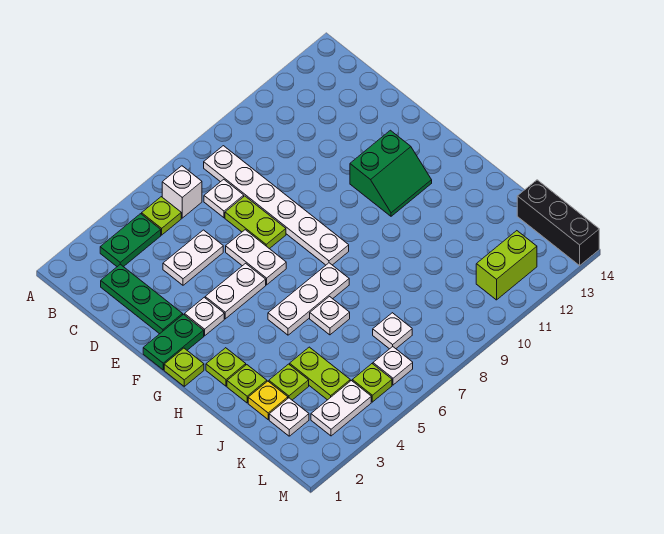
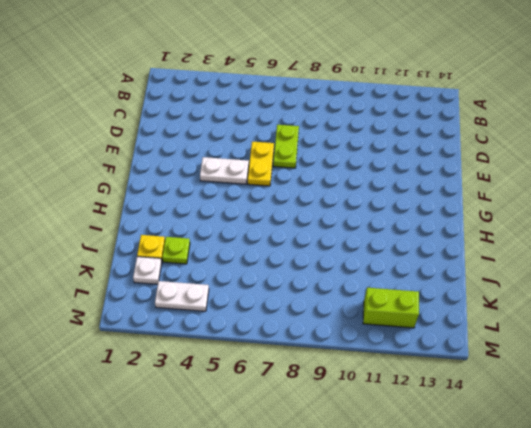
yellow 1x2 plate [248,142,274,186] -> white 1x2 plate [226,230,286,285]
none -> green 1x2 plate [100,214,161,267]
none -> lime 1x1 plate [142,197,181,235]
none -> white 1x1 brick [162,166,202,218]

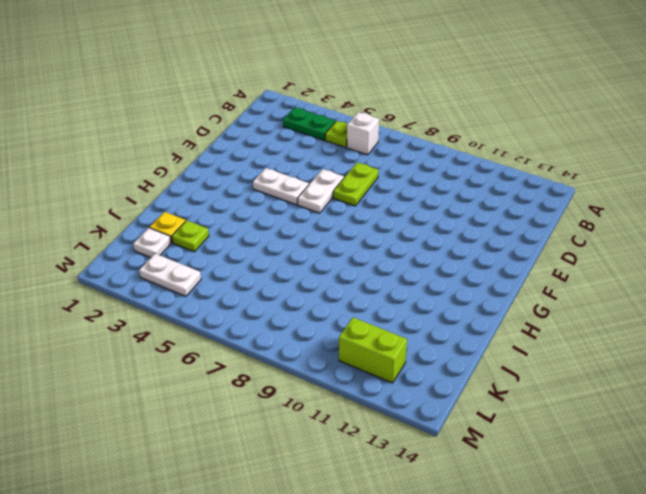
none -> white 1x6 plate [204,146,349,265]
none -> green 1x3 plate [101,264,183,334]
none -> white 1x1 plate [204,179,244,218]

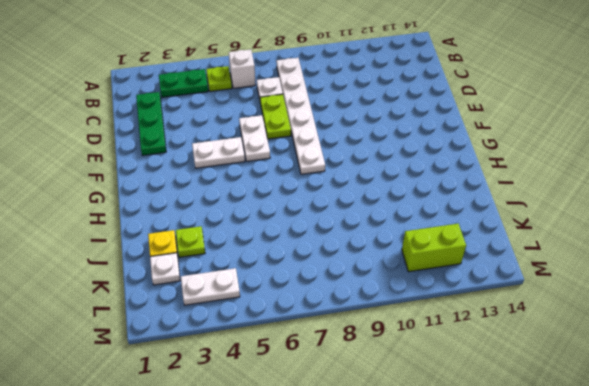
none -> white 1x2 plate [163,230,223,285]
none -> green 1x2 plate [143,314,204,370]
none -> white 1x1 plate [185,297,224,336]

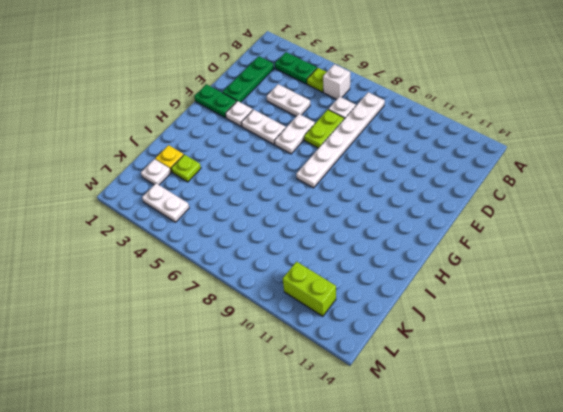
none -> green 2x2 slope [350,130,432,216]
none -> lime 1x1 plate [164,348,204,386]
none -> lime 1x1 plate [206,348,246,386]

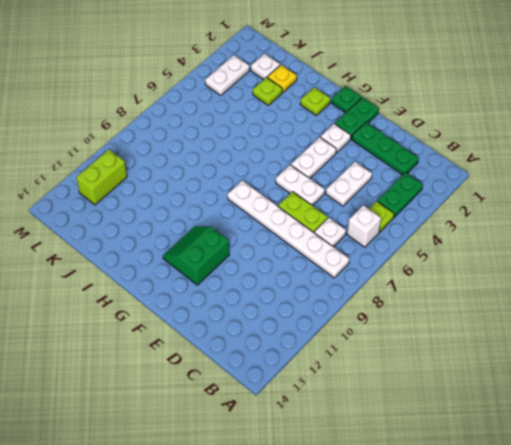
green 1x1 plate [332,86,362,113] -> lime 1x1 plate [164,348,204,386]
none -> white 1x3 plate [268,263,349,335]
none -> lime 1x1 plate [227,365,267,403]
none -> white 1x1 plate [310,297,350,335]

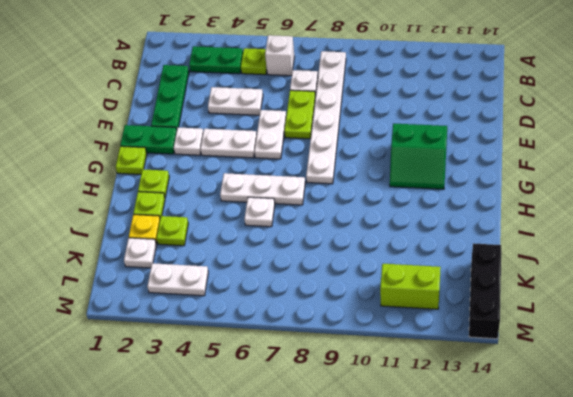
none -> lime 1x2 plate [290,347,350,400]
none -> white 1x1 plate [373,313,412,349]
none -> lime 1x1 plate [352,364,392,402]

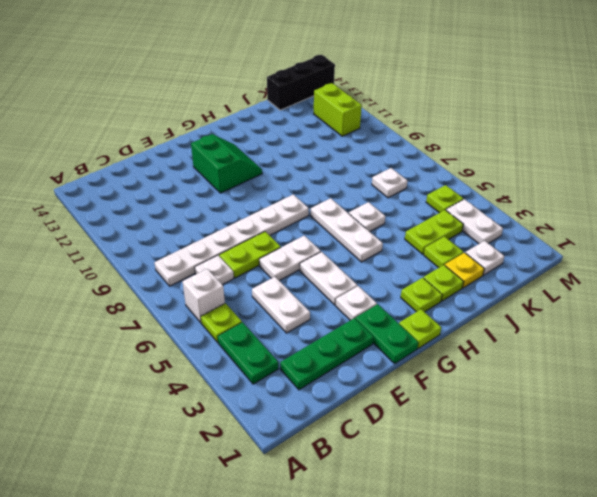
none -> white 1x1 plate [373,347,413,385]

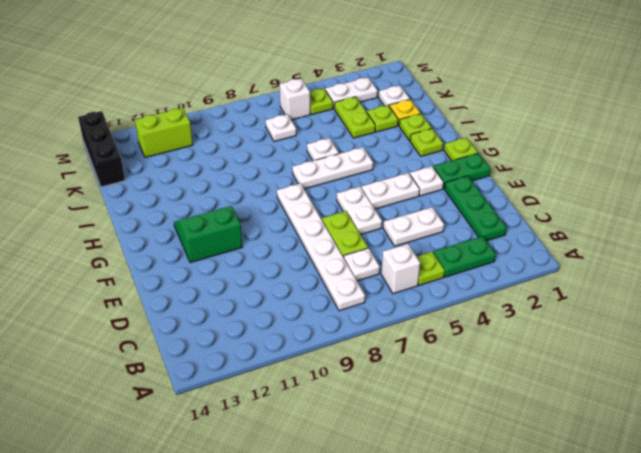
white 1x1 brick [280,79,310,120] -> white 1x1 plate [373,347,413,385]

